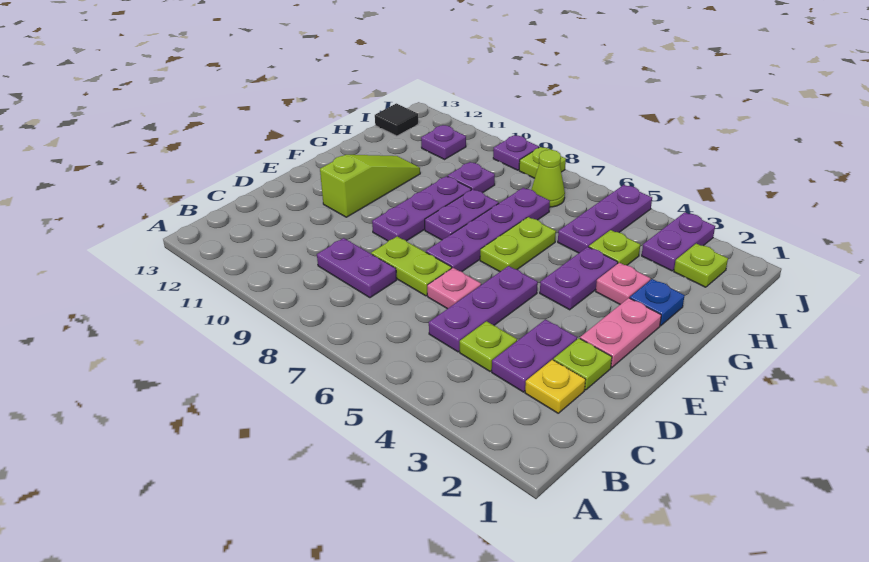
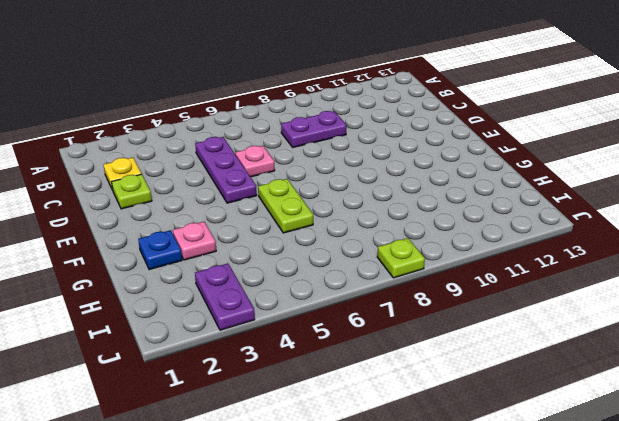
none -> purple 1x2 plate [492,319,577,392]
none -> lime 1x1 plate [460,321,517,371]
none -> lime 1x2 plate [371,236,452,296]

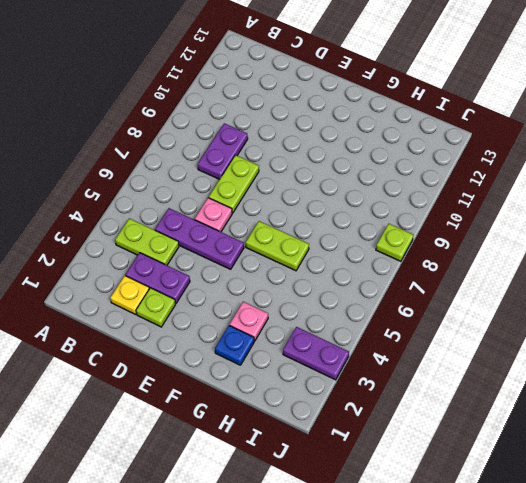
lime 1x2 plate [115,218,179,265] -> lime 1x1 plate [460,321,517,371]
none -> pink 1x2 plate [580,298,661,368]
none -> purple 1x4 plate [426,188,550,272]
none -> purple 1x3 plate [372,176,471,241]

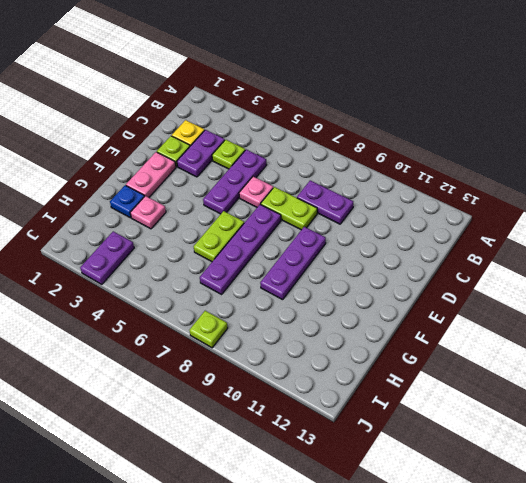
none -> lime 1x3 slope [320,155,420,217]
none -> purple 1x2 plate [540,247,618,310]
none -> purple 1x2 plate [425,189,499,240]

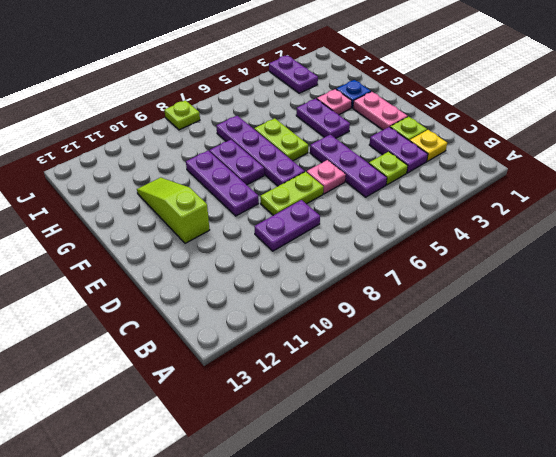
none -> lime 1x1 plate [589,230,640,265]
none -> purple 1x3 plate [558,185,652,253]
none -> purple 1x1 plate [448,162,495,193]

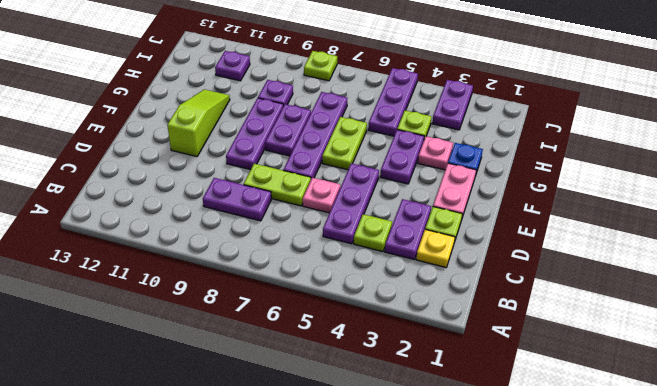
none -> lime 1x1 plate [674,244,728,287]
none -> lime 1x1 cone [531,150,565,207]
none -> black 1x1 tile [375,103,418,136]

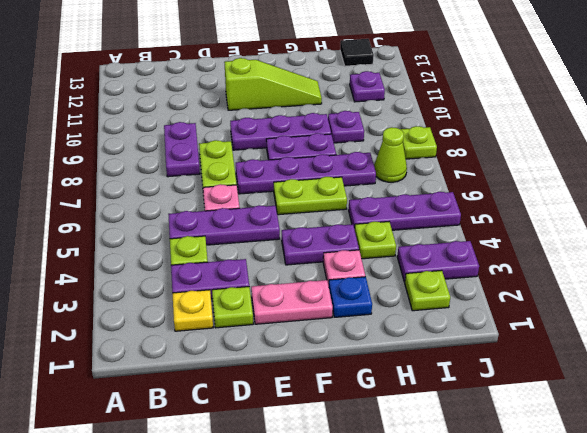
none -> purple 1x1 plate [493,135,539,170]

